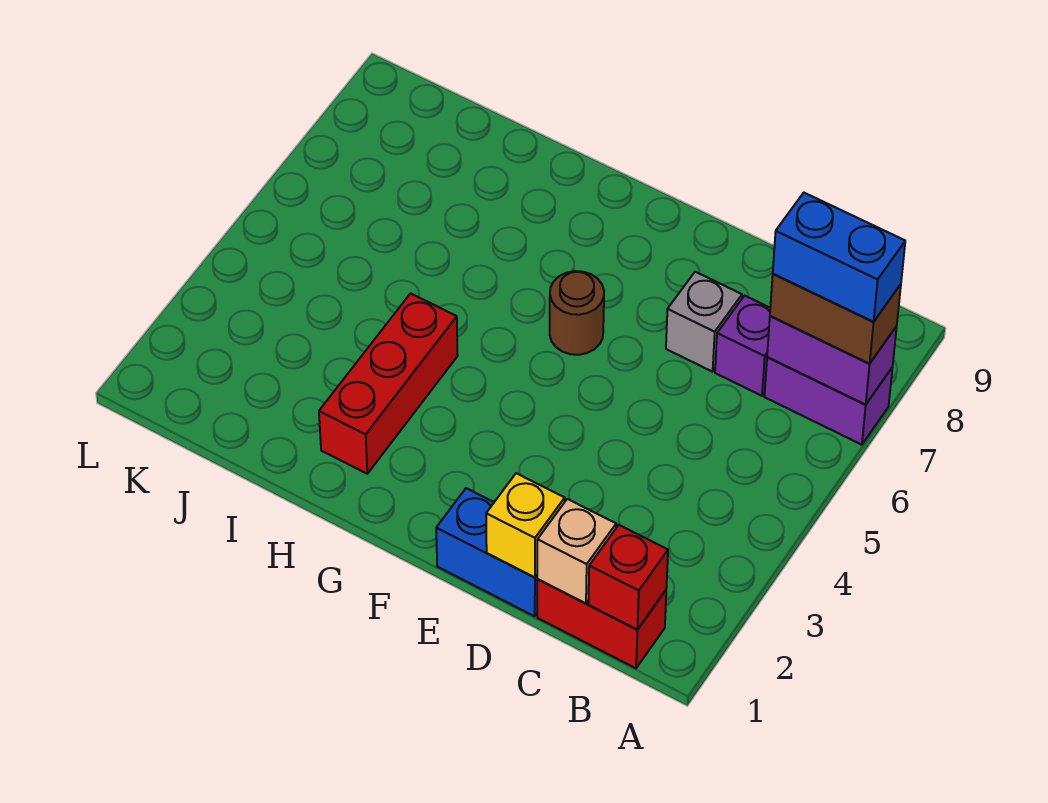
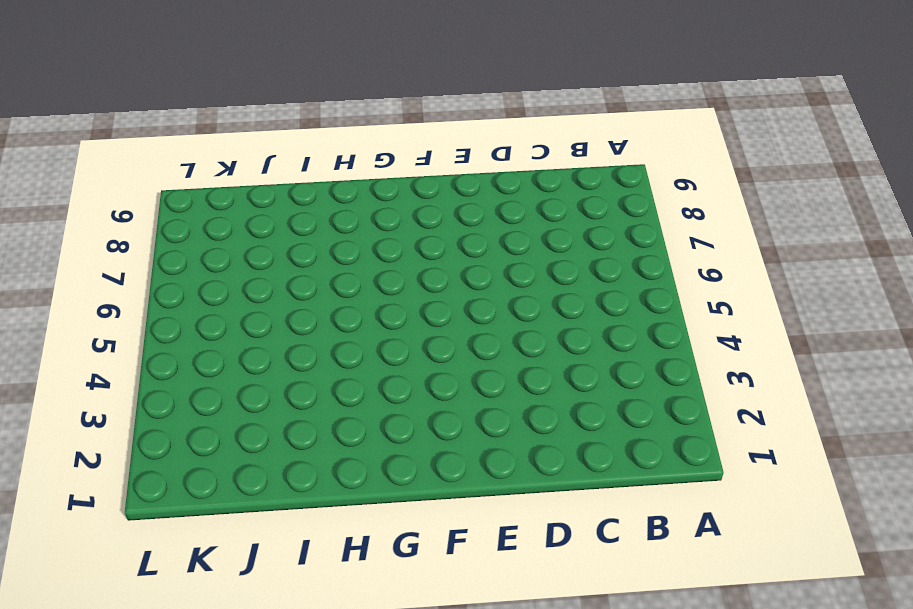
none -> purple 1x2 brick [764,357,892,445]
none -> red 1x2 brick [537,579,666,668]
none -> purple 1x1 brick [715,296,770,396]

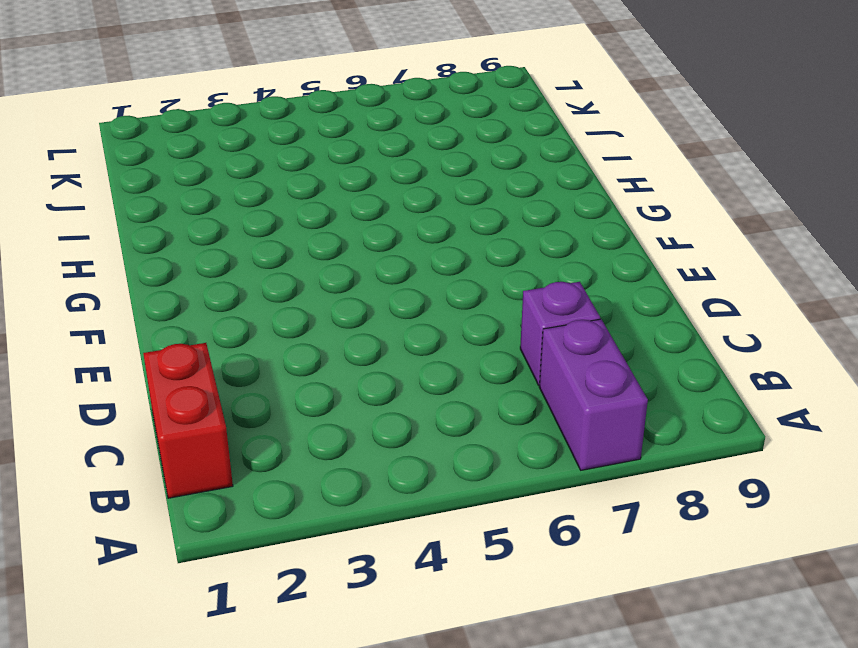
none -> blue 1x2 brick [436,488,537,616]
none -> grey 1x1 brick [666,272,742,372]
none -> brown 1x1 round brick [550,271,604,355]

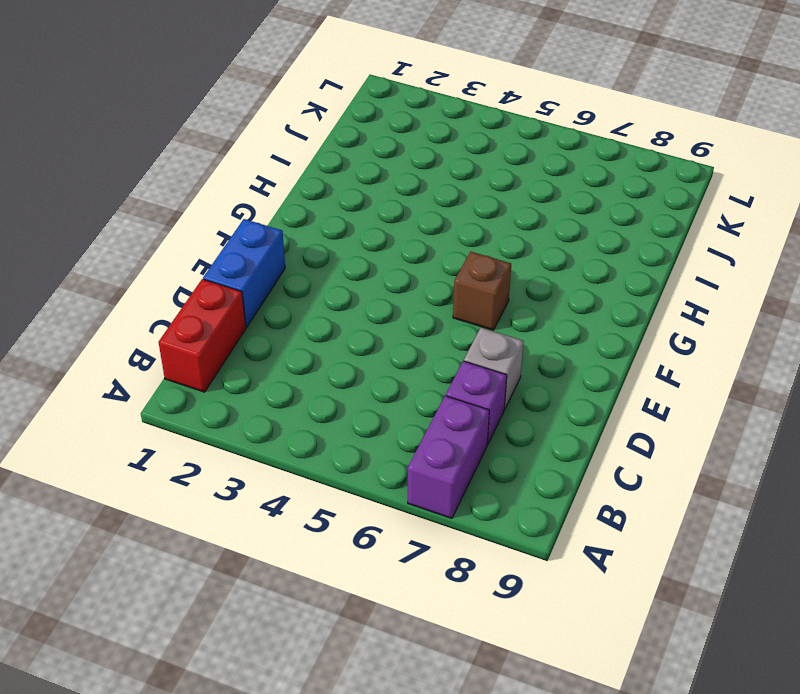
brown 1x1 brick [453,251,511,330] -> brown 1x1 round brick [550,271,604,355]
none -> red 1x3 brick [319,293,458,474]
none -> purple 1x2 brick [767,316,897,405]
none -> red 1x1 brick [588,525,668,630]

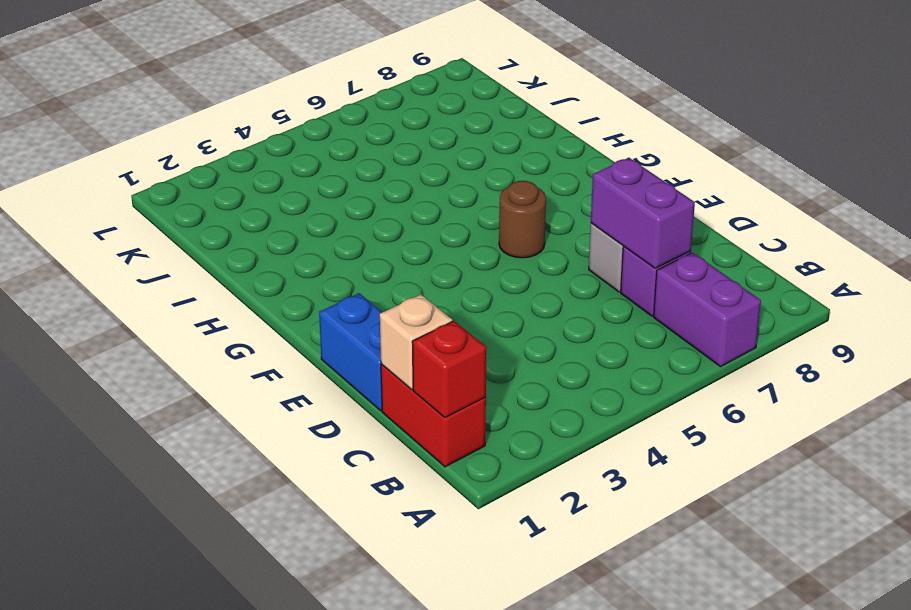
purple 1x2 brick [591,158,695,268] -> purple 1x2 brick moved to [767,316,897,405]
none -> red 1x3 brick [319,293,458,474]
none -> yellow 1x1 brick [486,473,565,578]
none -> brown 1x2 brick [770,274,901,364]

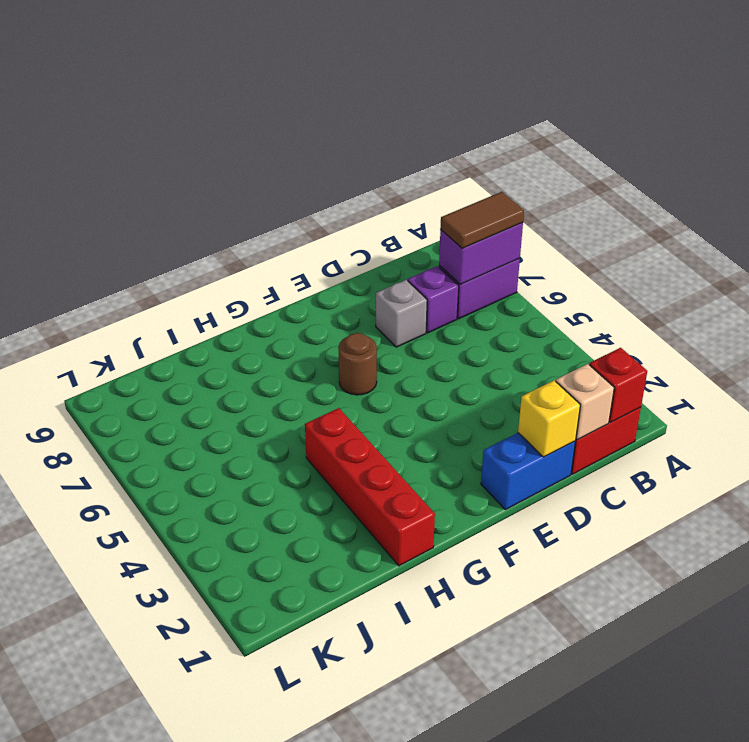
brown 1x2 tile [440,192,524,248] -> brown 1x2 brick [770,274,901,364]
red 1x4 brick [305,408,435,566] -> red 1x3 brick [319,293,458,474]
none -> blue 1x2 brick [773,193,905,322]

